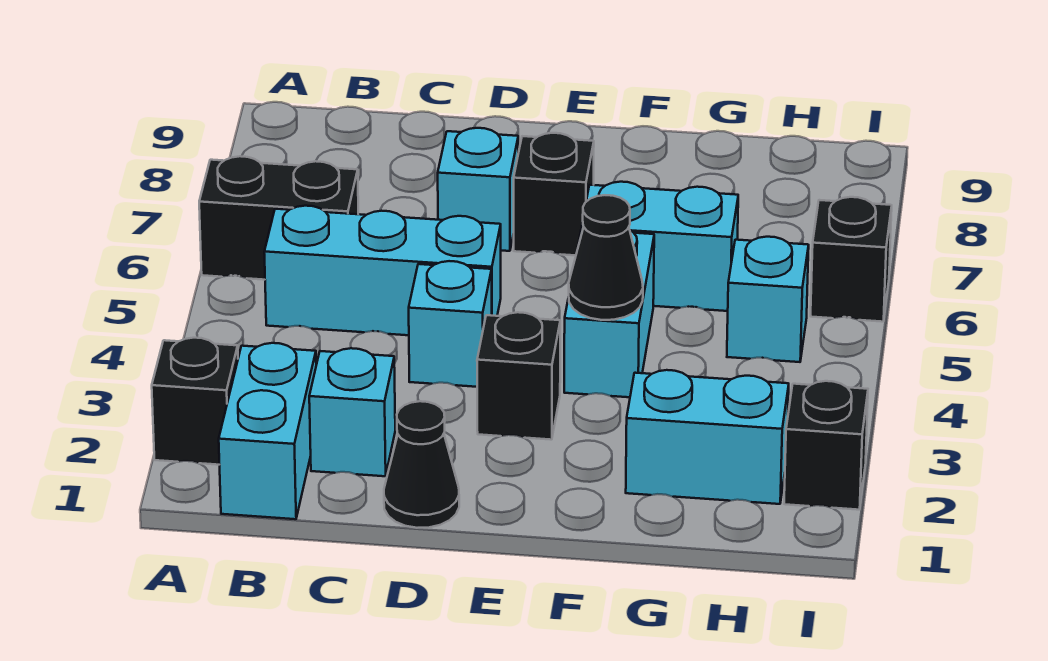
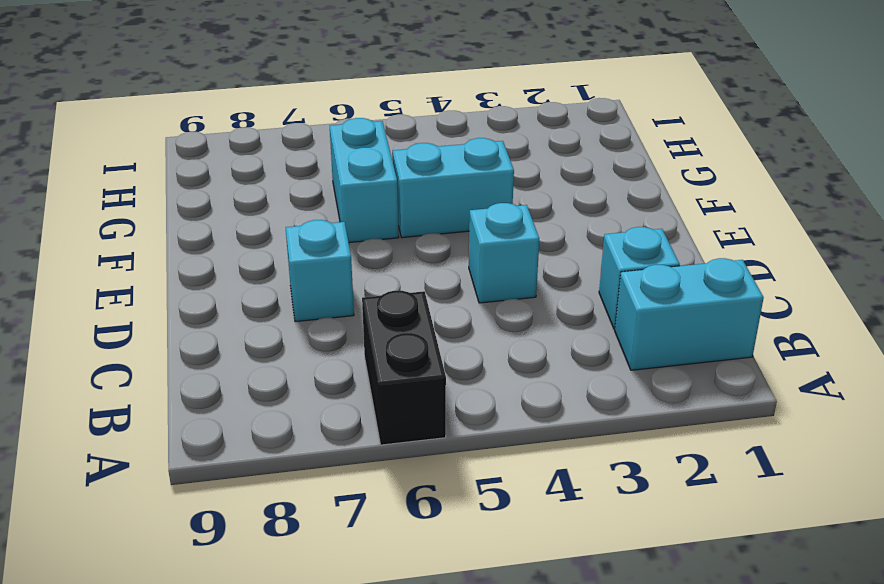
none -> black 1x1 brick [152,338,238,465]
none -> cyan 1x3 brick [264,206,501,335]
none -> black 1x1 cone [384,401,459,528]

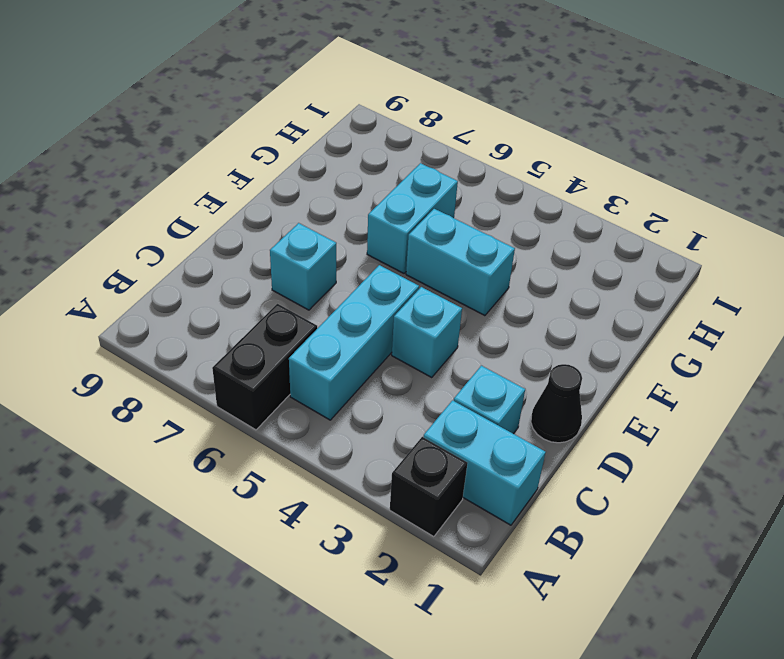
none -> black 1x1 brick [477,312,560,440]
none -> black 1x1 brick [514,133,594,256]
none -> cyan 1x2 brick [626,370,789,504]

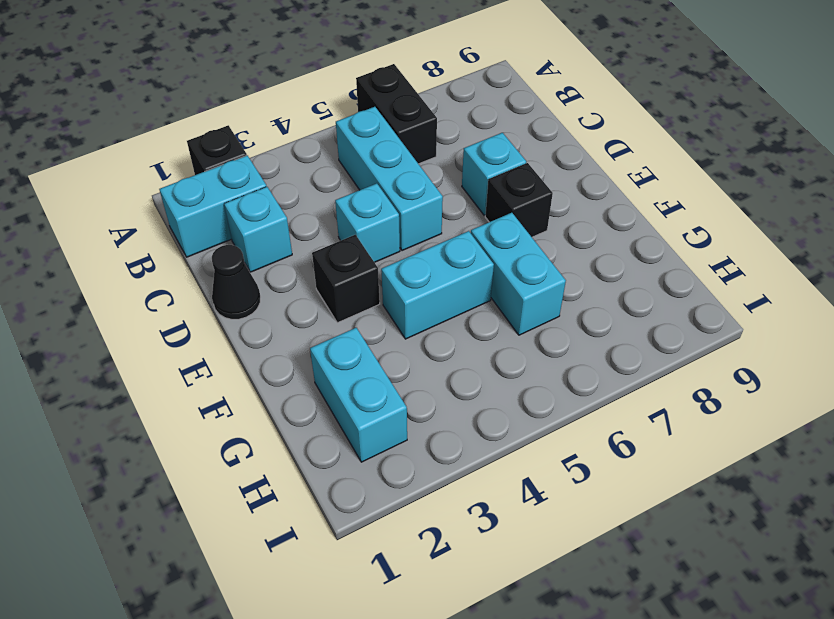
none -> cyan 1x1 brick [727,237,809,362]
none -> black 1x1 brick [784,381,868,510]
none -> black 1x1 brick [811,197,892,322]

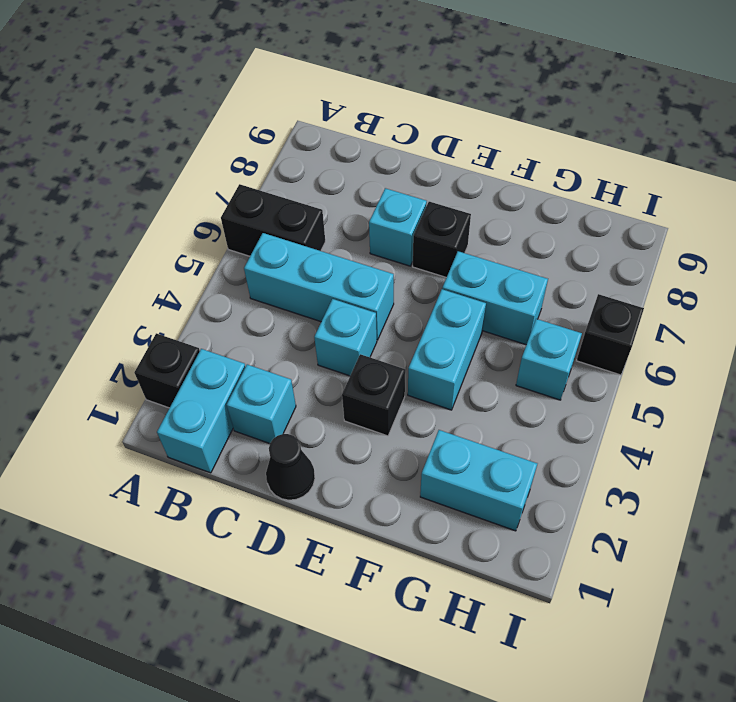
none -> black 1x1 brick [784,381,868,510]
none -> black 1x1 cone [569,195,643,320]

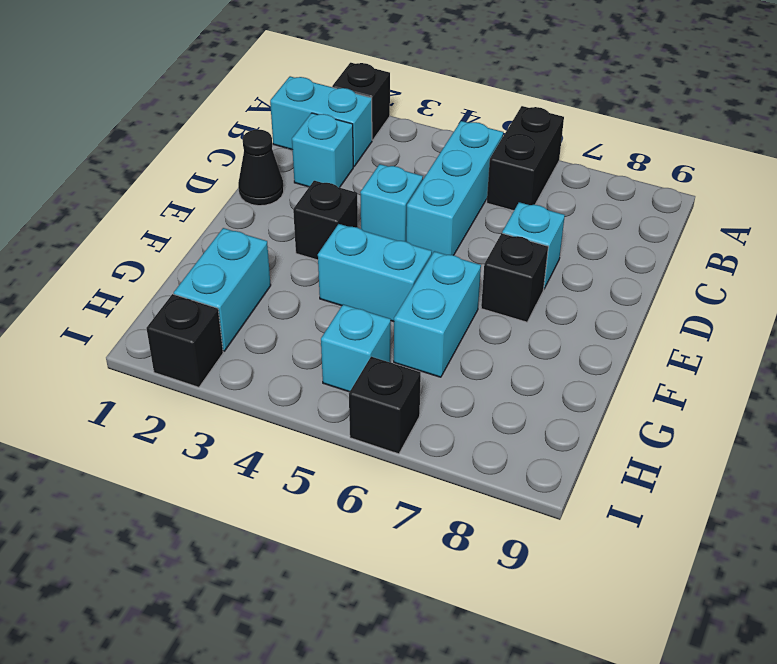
none -> black 1x1 cone [569,195,643,320]

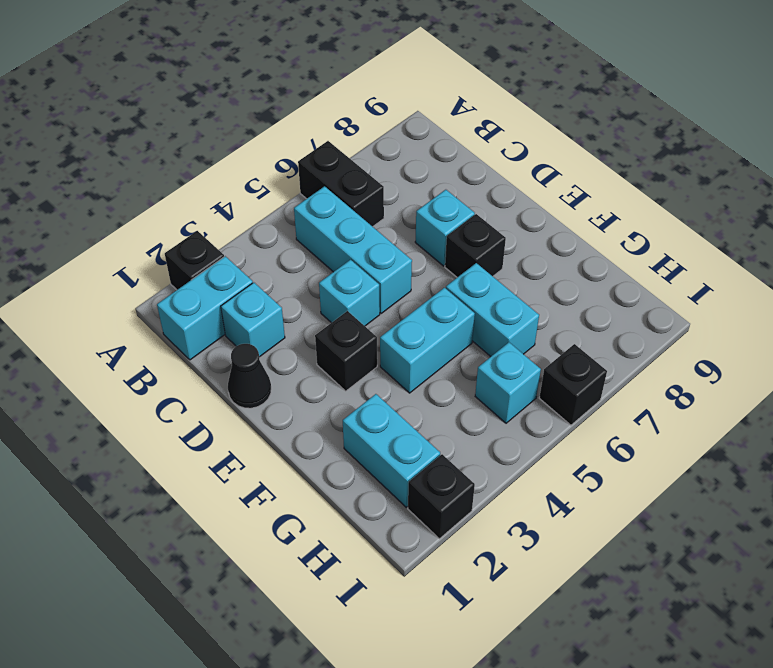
none -> black 1x1 cone [569,195,643,320]

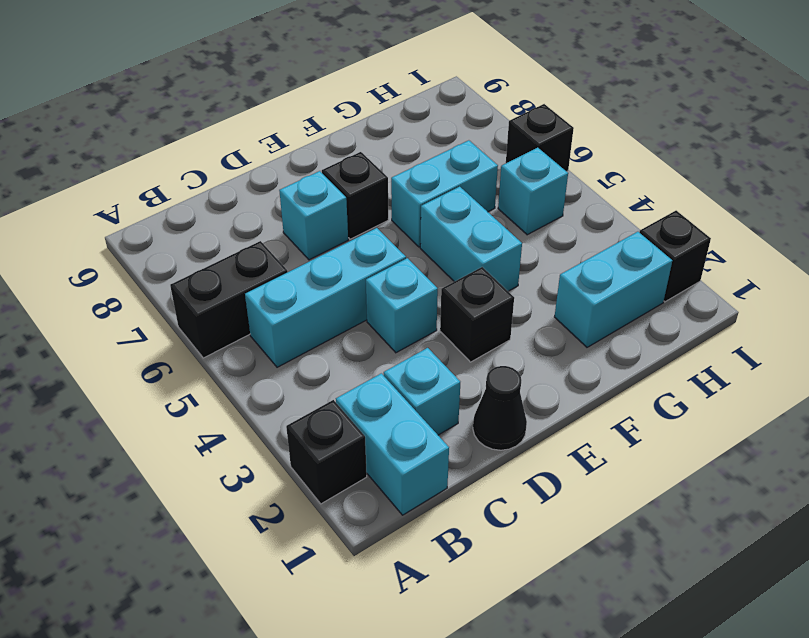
none -> black 1x1 cone [569,195,643,320]

